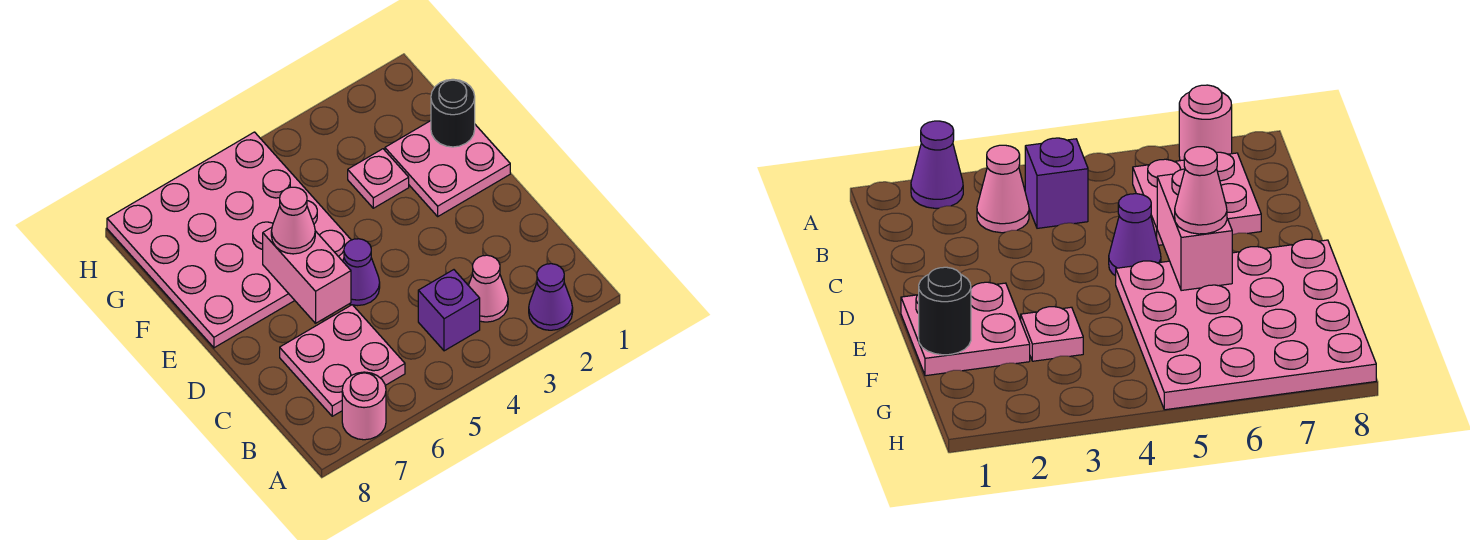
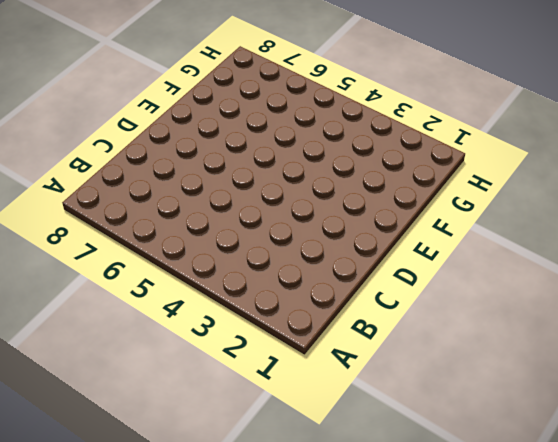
none -> purple 1x1 cone [529,264,573,330]
none -> pink 1x1 round brick [342,372,386,440]
none -> pink 1x1 cone [468,255,508,322]

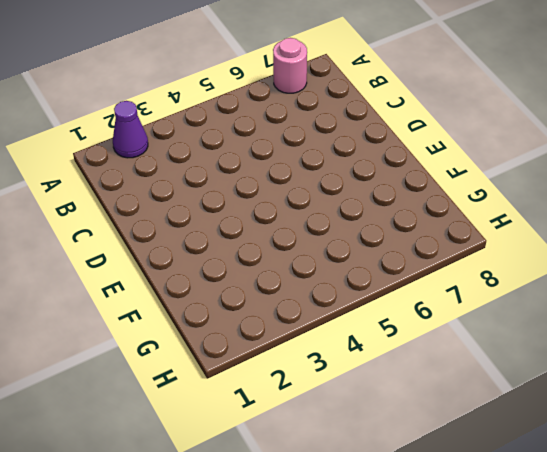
none -> pink 1x1 cone [468,255,508,322]
none -> purple 1x1 brick [418,270,480,351]
none -> pink 2x2 plate [280,305,405,416]

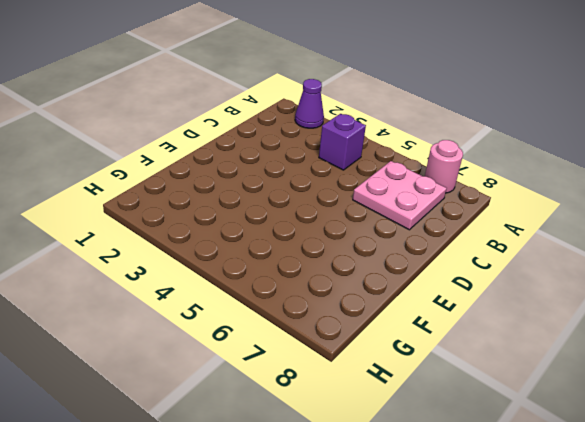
none -> pink 1x1 cone [468,255,508,322]
none -> purple 1x1 cone [343,239,380,306]
none -> pink 2x2 plate [385,121,510,216]

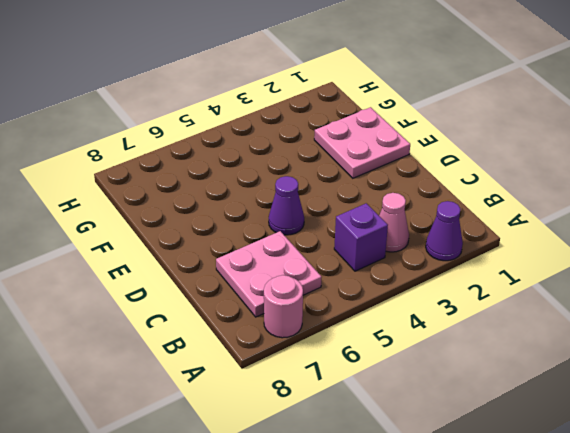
none -> pink 4x4 plate [107,132,351,348]
none -> pink 1x1 plate [348,149,409,208]
none -> pink 1x2 brick [263,227,351,323]

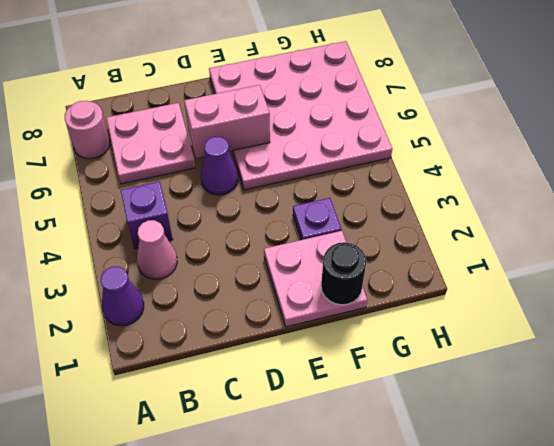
purple 1x1 plate [293,198,341,240] -> pink 1x1 plate [348,149,409,208]
none -> pink 1x1 cone [271,187,315,254]

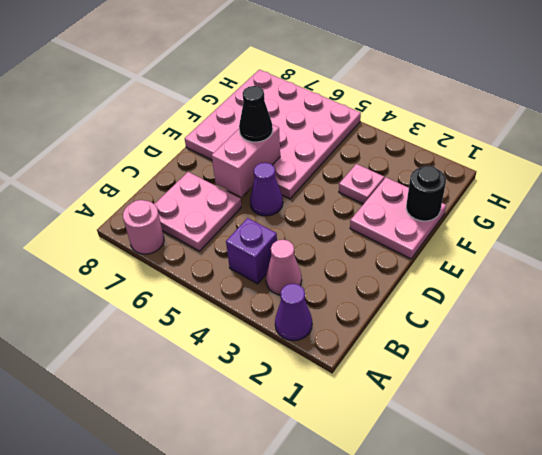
black 1x1 cone [239,86,273,142] -> pink 1x1 cone [271,187,315,254]

